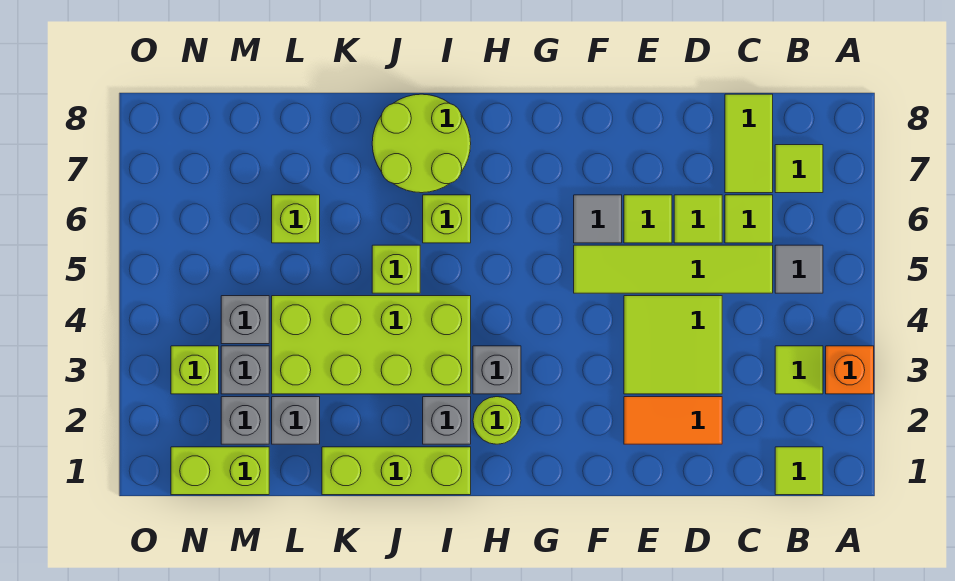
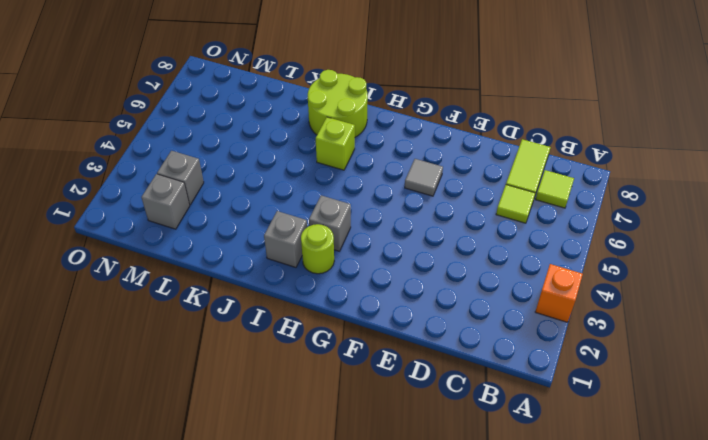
none -> lime 1x1 tile [775,447,823,495]
none -> lime 1x1 tile [775,346,823,394]
none -> grey 1x1 tile [775,245,823,293]

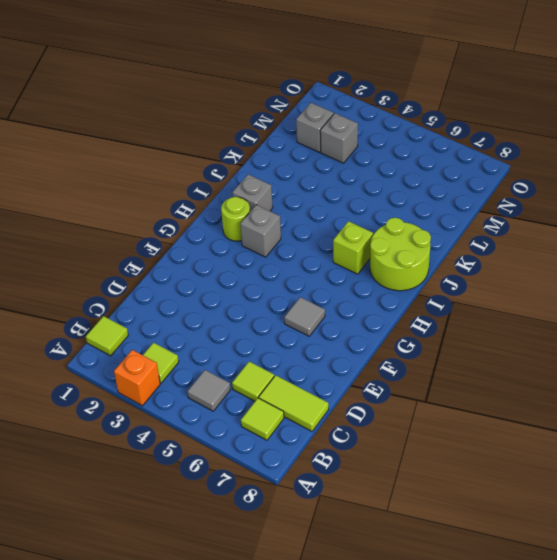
none -> lime 1x4 tile [574,245,773,293]
none -> orange 1x2 tile [624,397,722,444]
none -> lime 2x2 tile [624,296,722,394]

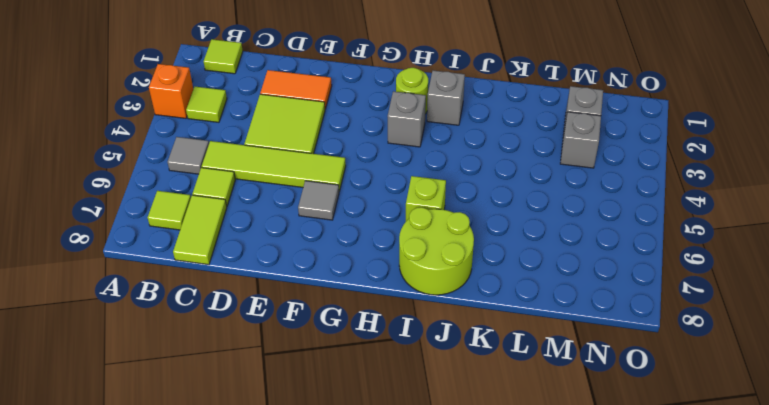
none -> lime 1x1 tile [674,195,722,243]
none -> lime 1x1 tile [624,195,672,243]
none -> lime 1x3 brick [322,447,471,495]

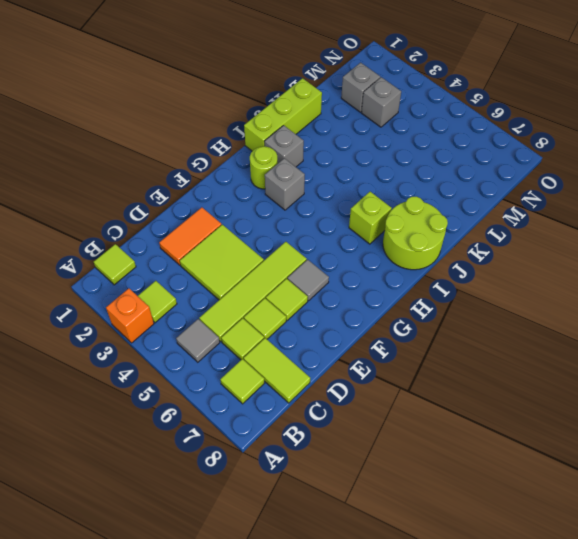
none -> lime 2x4 brick [272,296,471,394]
none -> lime 1x1 brick [372,245,420,293]
none -> grey 1x1 brick [272,397,320,444]

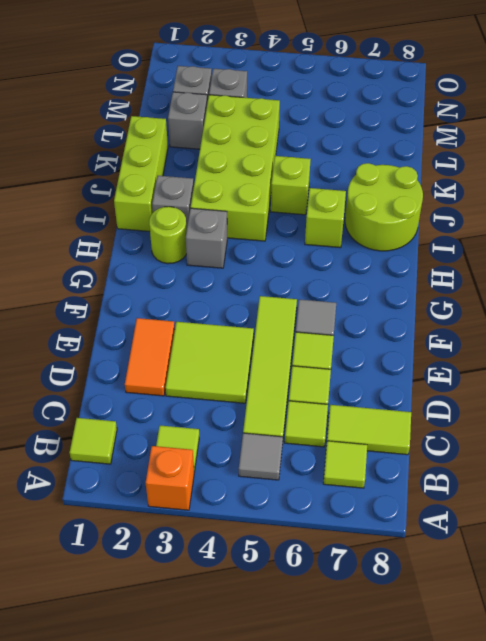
none -> lime 1x1 brick [272,195,320,243]
none -> lime 1x2 brick [171,447,269,495]
none -> grey 1x1 brick [221,296,269,344]

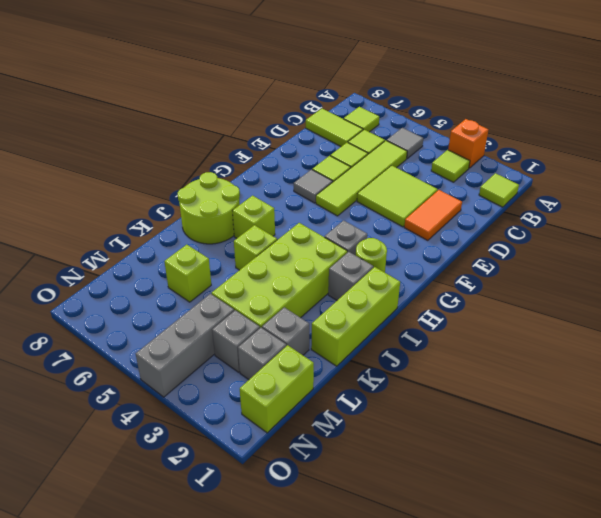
grey 1x3 brick [136,294,234,397] -> grey 1x1 brick [221,296,269,344]
none -> lime 1x1 brick [171,346,219,394]

